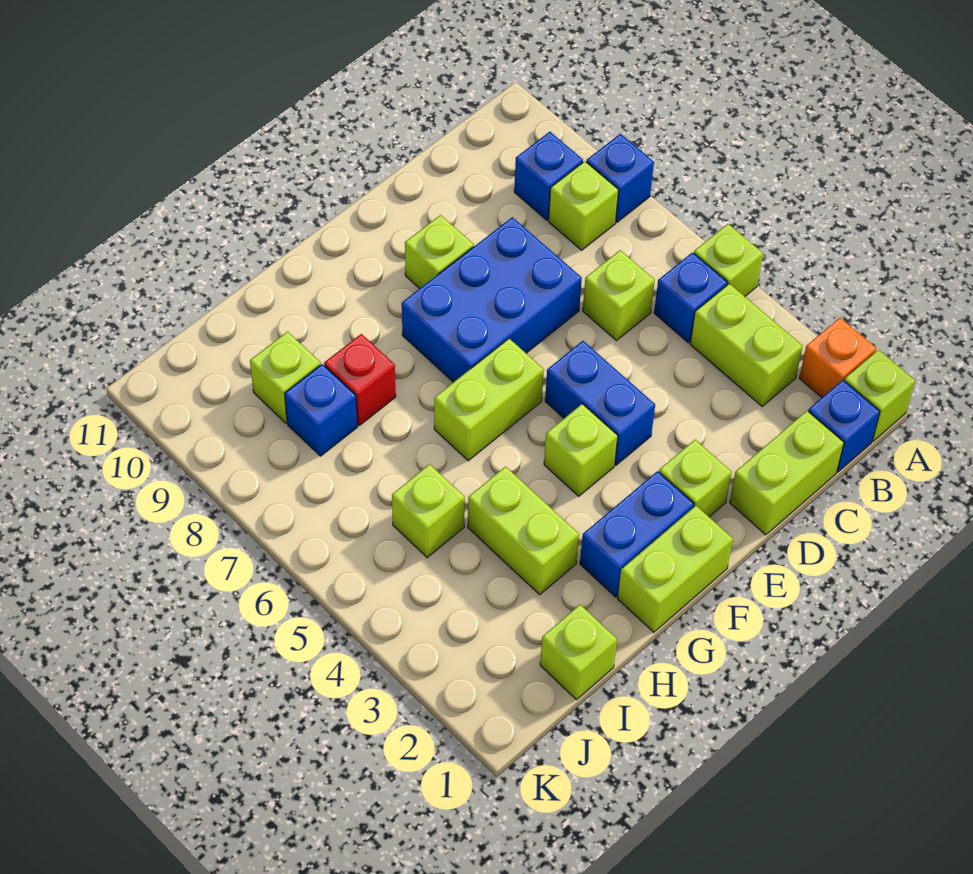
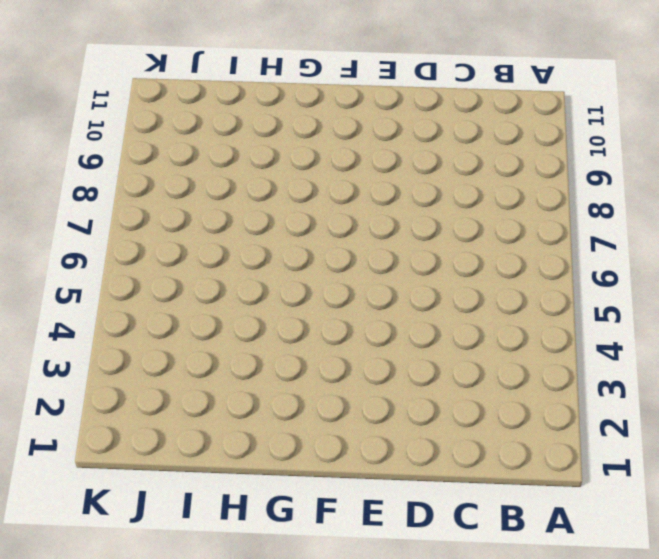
none -> lime 1x1 brick [844,350,915,441]
none -> orange 1x1 brick [799,318,876,397]
none -> lime 1x1 brick [694,224,763,296]

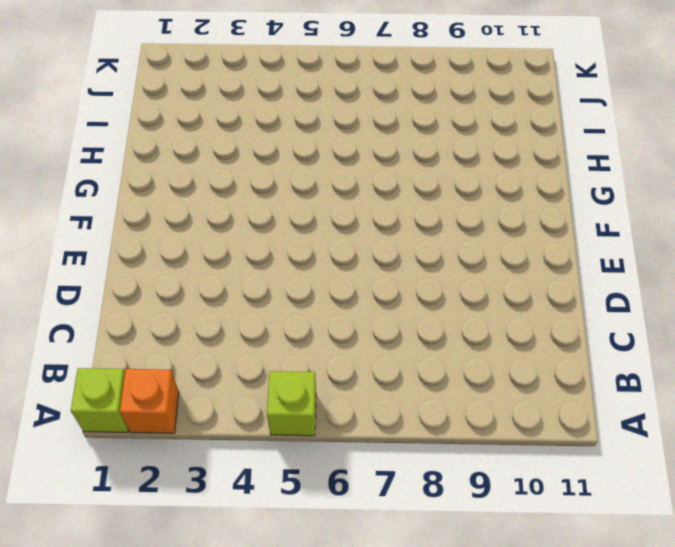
none -> blue 1x1 brick [586,134,654,222]
none -> blue 1x1 brick [808,380,880,472]
none -> lime 1x2 brick [690,284,803,406]

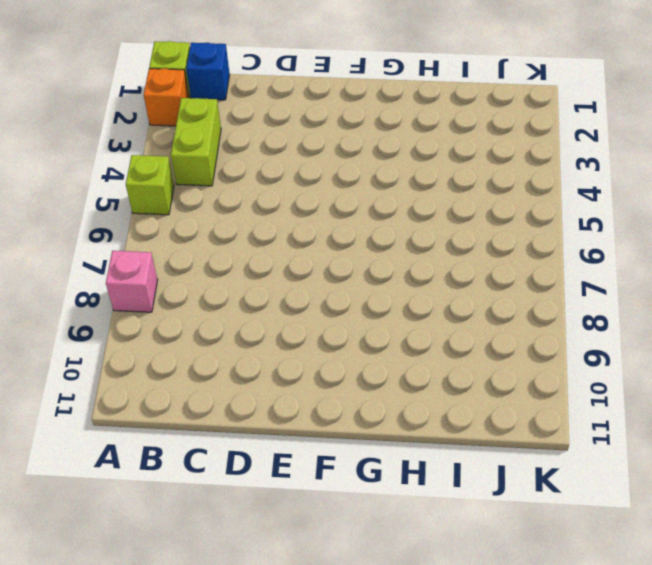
pink 1x1 brick [106,251,158,312] -> blue 1x1 brick [586,134,654,222]
none -> blue 1x1 brick [654,252,727,343]
none -> lime 1x1 brick [549,161,618,250]
none -> blue 1x1 brick [514,132,583,220]

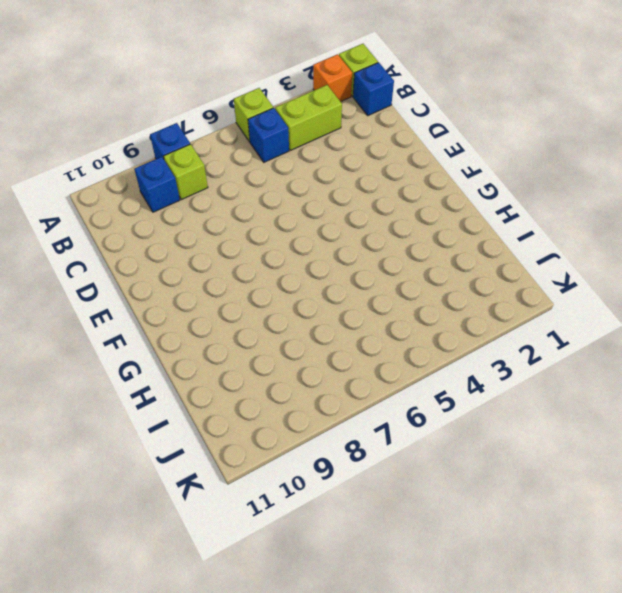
none -> lime 1x2 brick [730,411,844,535]
none -> lime 1x1 brick [583,250,655,341]
none -> blue 2x3 brick [402,217,582,382]

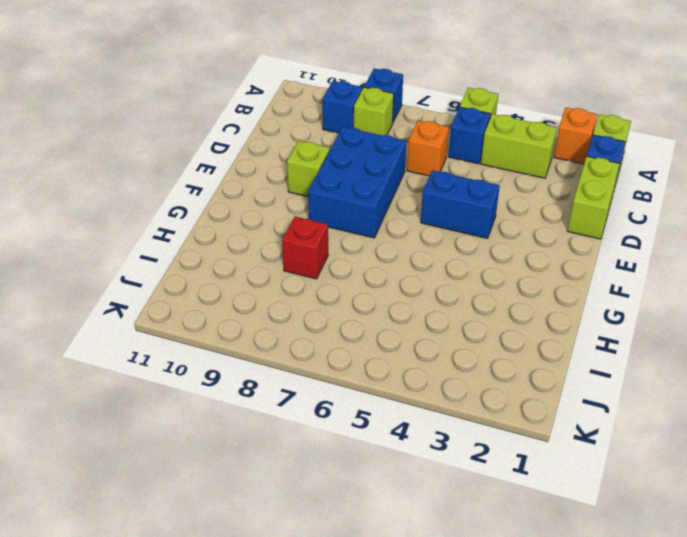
orange 1x1 brick [407,120,449,176] -> lime 1x1 brick [583,250,655,341]
none -> lime 1x1 brick [659,440,731,517]
none -> lime 1x2 brick [618,506,733,632]
none -> blue 1x2 brick [580,471,694,597]

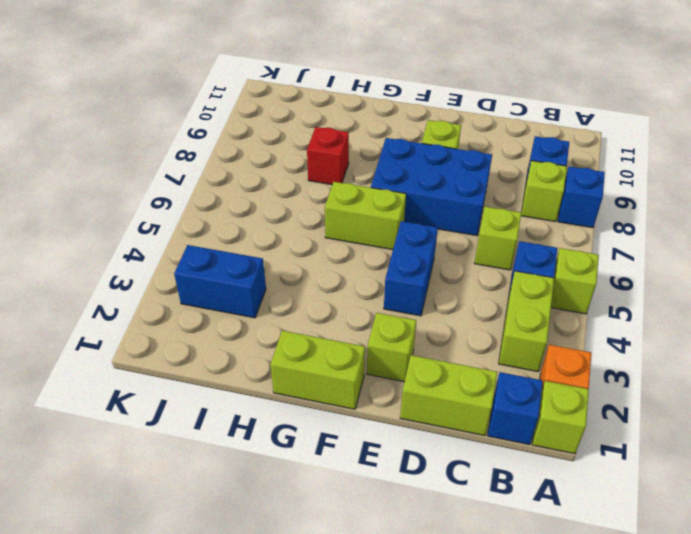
blue 1x2 brick [174,245,266,318] -> blue 1x2 brick moved to [580,471,694,597]
none -> lime 1x1 brick [544,404,618,496]
none -> lime 1x2 brick [468,467,579,594]
none -> lime 1x1 brick [540,605,617,700]

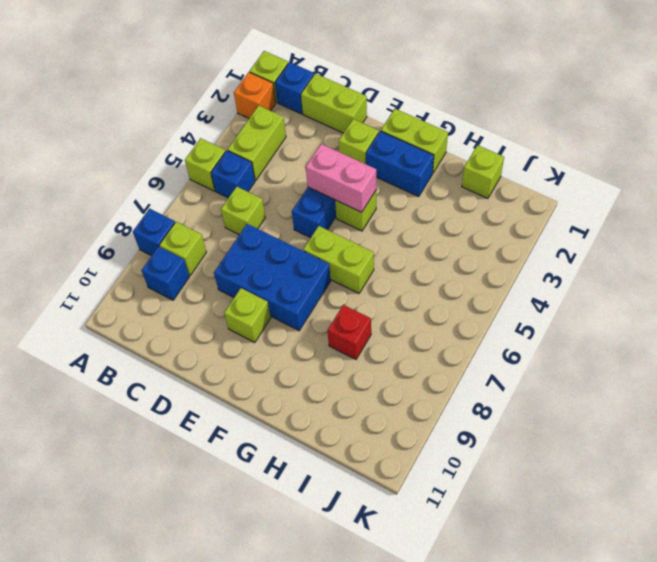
pink 1x2 brick [306,144,376,212] -> none
none -> lime 1x2 brick [468,467,579,594]
none -> lime 1x1 brick [392,464,465,558]
none -> blue 1x1 brick [285,364,357,456]

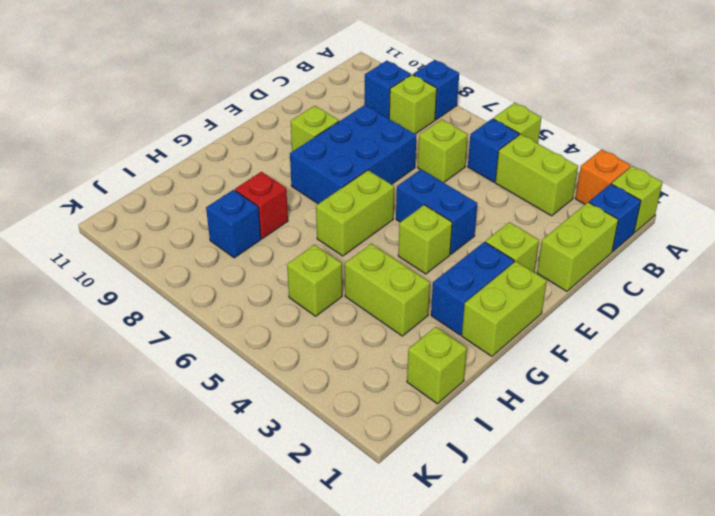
none -> lime 1x1 brick [250,332,321,423]

